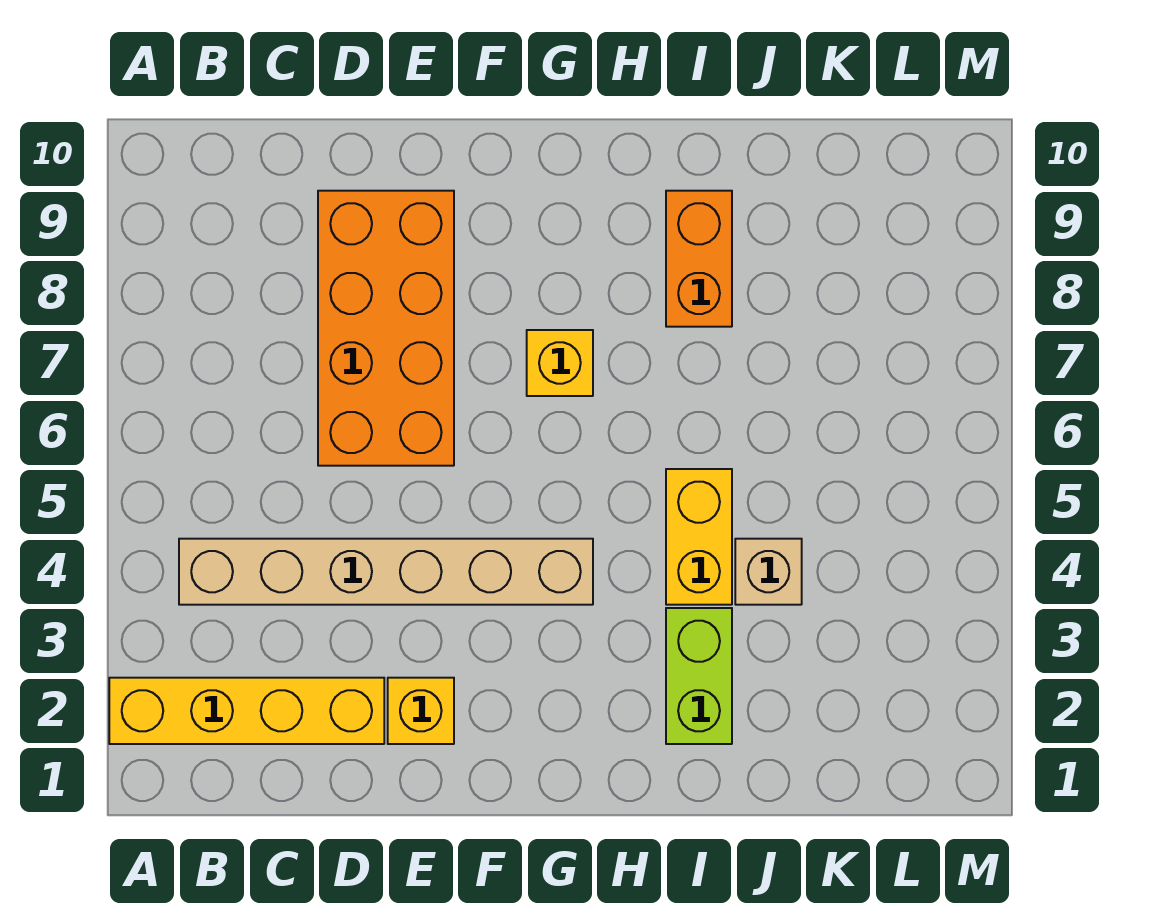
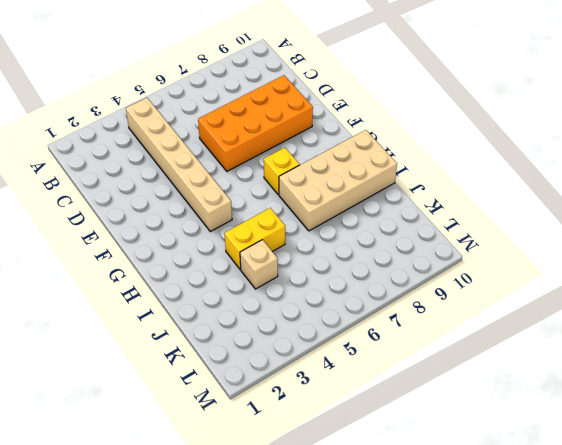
tan 2x4 brick [279,130,397,231] -> orange 1x2 brick [666,191,732,327]
none -> yellow 1x4 brick [109,678,384,744]
none -> yellow 1x1 brick [388,678,454,744]

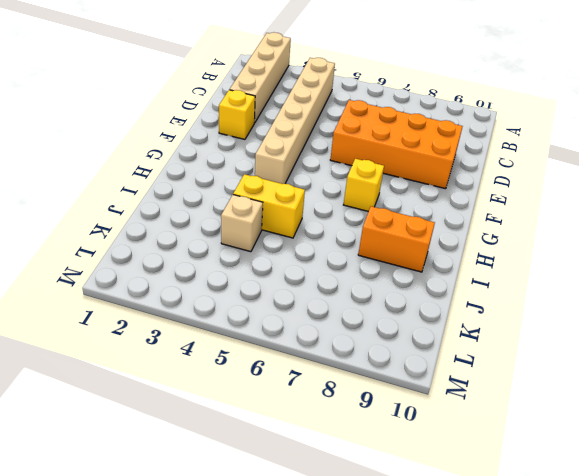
tan 1x4 brick [230,32,291,123] -> yellow 1x4 brick [109,678,384,744]
none -> lime 1x2 brick [666,608,732,744]

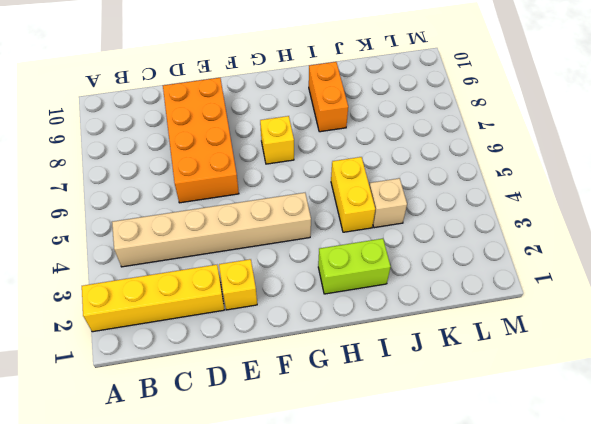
lime 1x2 brick [318,239,391,294] -> lime 1x2 brick turned to [666,608,732,744]

